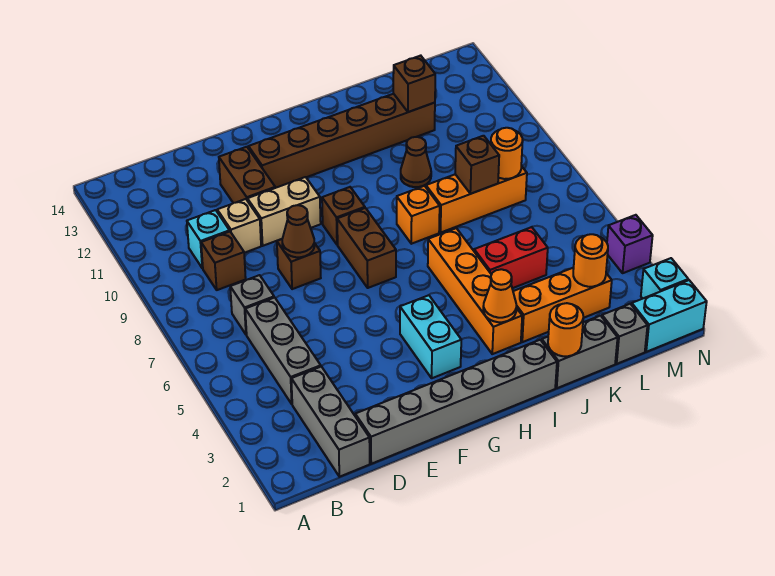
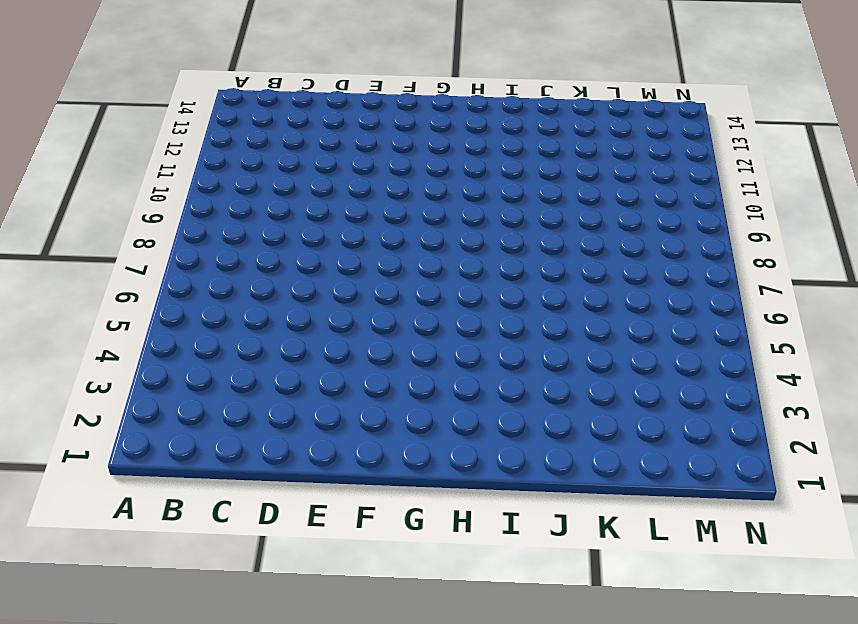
none -> grey 1x3 brick [291,366,370,477]
none -> grey 1x3 brick [245,297,321,404]
none -> grey 1x1 brick [230,275,274,335]
none -> brown 1x1 brick [201,232,246,290]

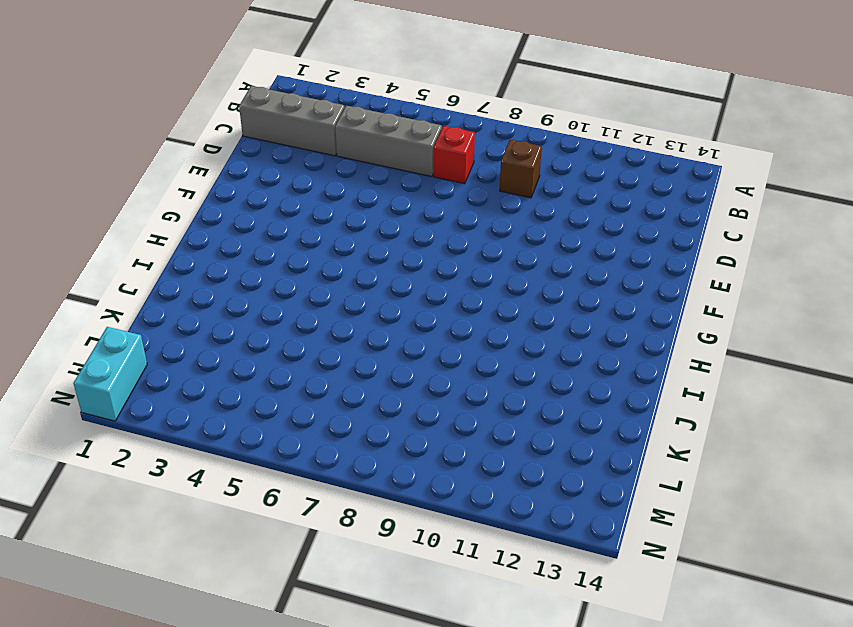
red 1x1 brick [434,126,475,184] -> grey 1x1 brick [230,275,274,335]
none -> cyan 1x1 brick [187,210,230,268]
none -> grey 1x6 brick [355,340,557,464]
none -> tan 1x1 brick [217,199,261,253]
none -> brown 1x1 brick [277,239,321,289]

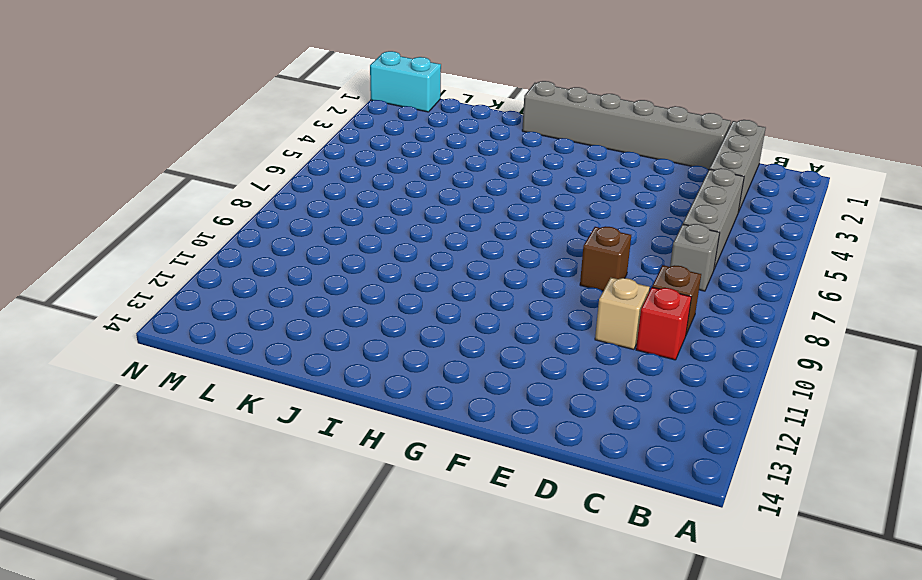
red 1x1 brick [636,287,691,360] -> cyan 1x1 brick [187,210,230,268]
none -> tan 1x2 brick [247,177,321,246]
none -> brown 1x2 brick [219,147,275,203]
none -> brown 1x6 brick [248,94,435,188]
none -> cyan 1x2 brick [400,295,461,378]

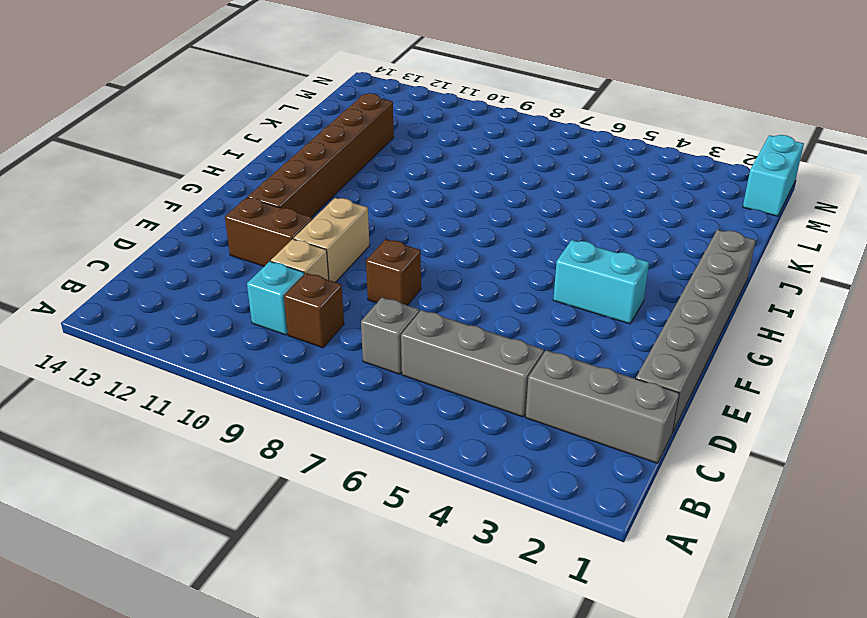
none -> brown 1x2 brick [337,208,396,288]
none -> brown 1x1 brick [322,187,365,245]
none -> orange 1x4 brick [428,228,522,354]
none -> orange 1x1 brick [397,186,440,244]

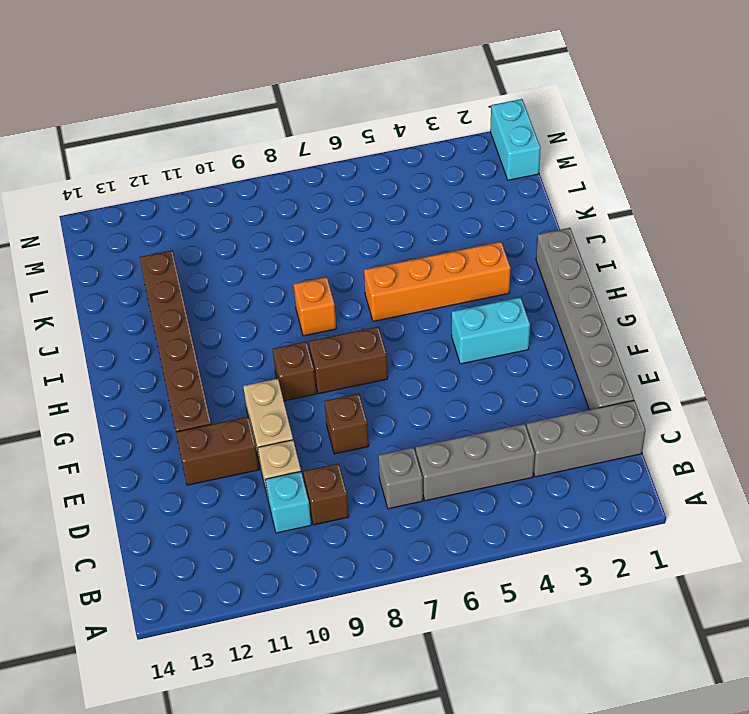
none -> grey 1x2 brick [542,316,618,388]
none -> orange 1x3 brick [513,268,612,342]
none -> red 1x2 brick [474,227,548,288]
none -> orange 1x3 brick [426,166,527,232]

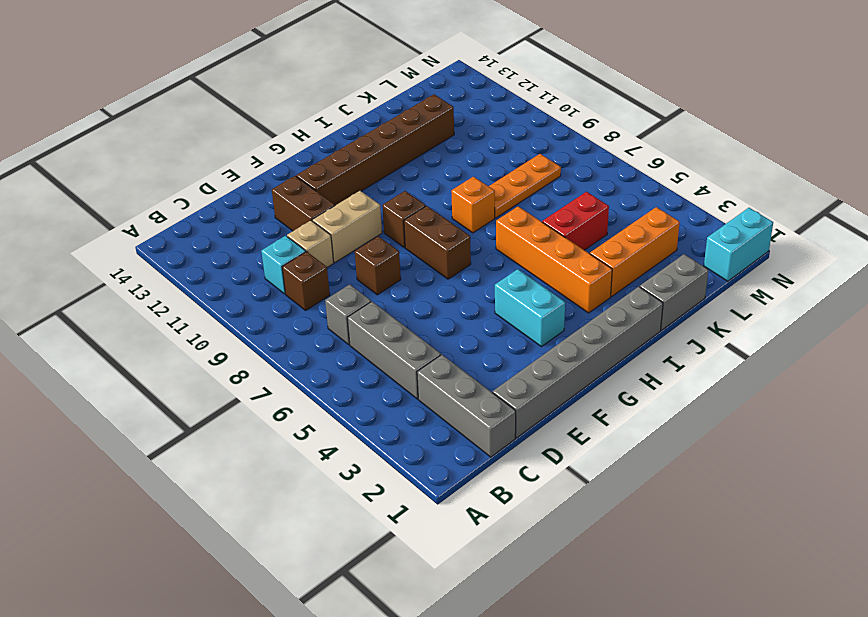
orange 1x3 plate [489,154,561,218] -> orange 1x3 brick [426,166,527,232]
none -> brown 1x1 cone [401,137,431,187]
none -> grey 1x1 brick [602,304,647,364]
none -> cyan 1x1 brick [641,258,688,299]
none -> purple 1x1 brick [607,215,653,273]

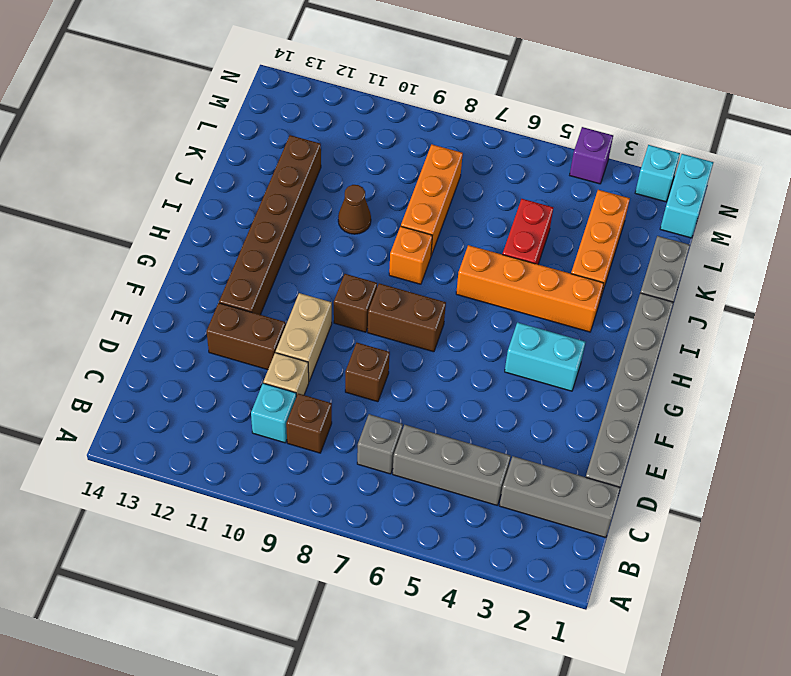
none -> grey 1x1 brick [602,304,647,364]
none -> brown 1x1 cone [282,205,314,257]
none -> orange 1x1 cone [483,269,516,322]
none -> orange 1x1 round brick [548,303,583,356]

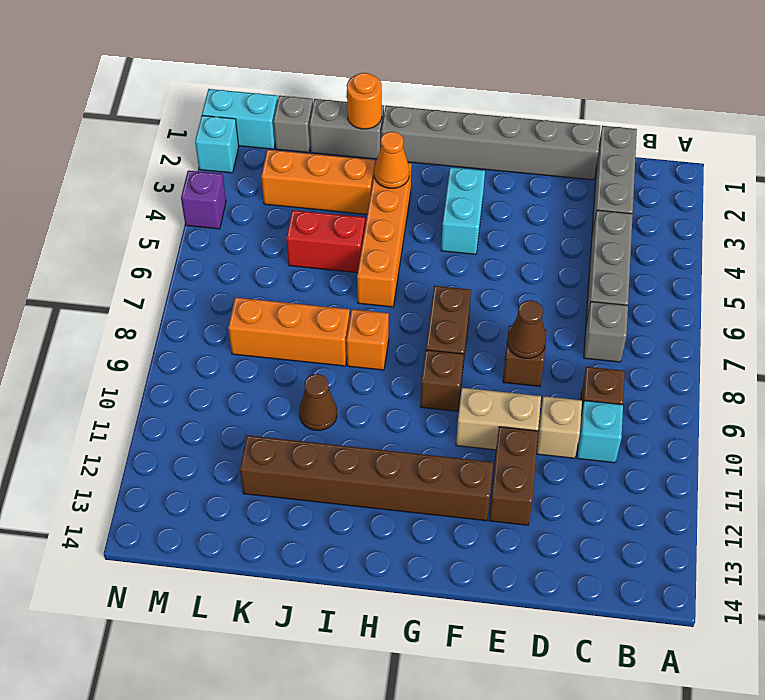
none -> brown 1x1 brick [455,136,499,194]
none -> brown 1x1 brick [393,56,435,112]
none -> orange 1x1 round brick [573,234,608,287]
none -> orange 1x1 round brick [491,128,523,179]

